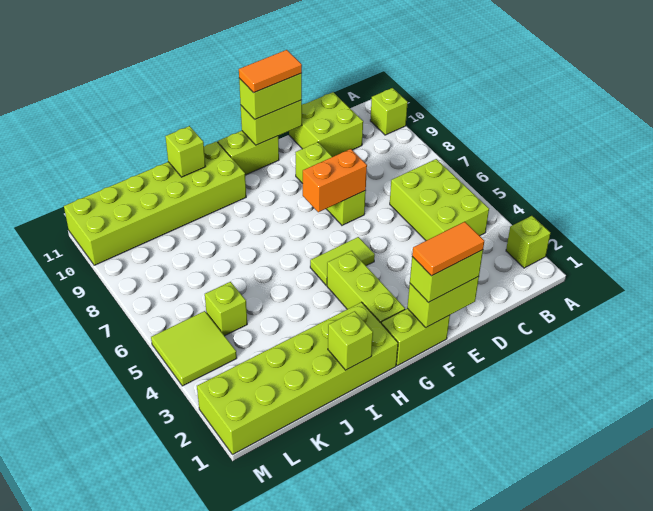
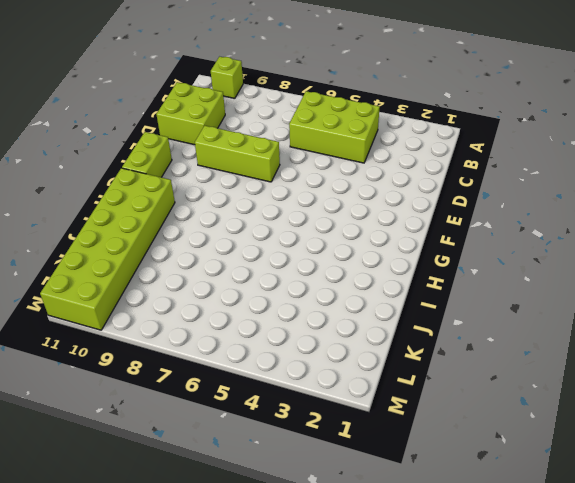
none -> lime 1x1 brick [506,216,551,268]
none -> lime 1x2 brick [381,308,450,366]
none -> lime 1x2 tile [310,237,375,285]

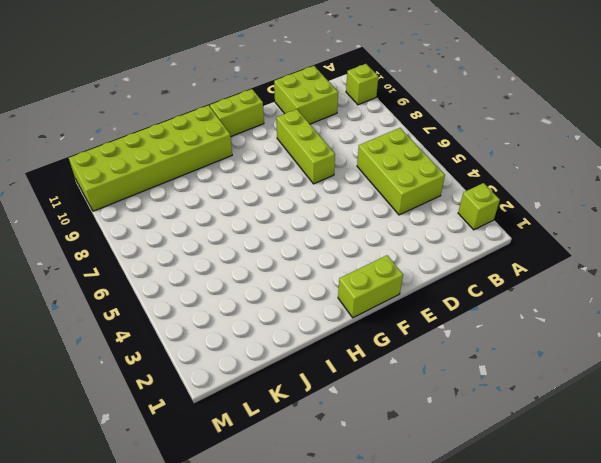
none -> lime 1x2 tile [310,237,375,285]
none -> lime 1x3 brick [327,251,405,323]
none -> lime 2x6 brick [197,302,398,455]

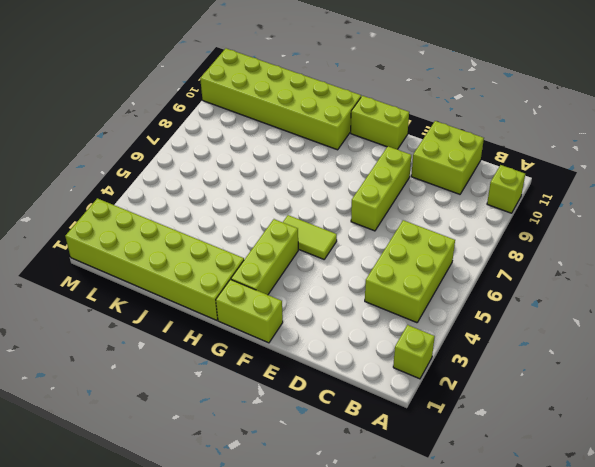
none -> lime 1x1 brick [205,282,247,336]
none -> lime 2x2 tile [151,311,237,386]
none -> lime 1x2 brick [407,277,479,327]

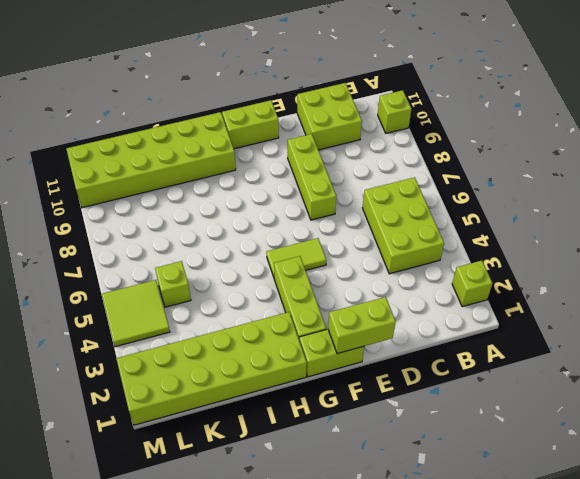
none -> orange 1x2 brick [303,149,367,212]
none -> lime 1x2 brick [241,100,302,145]
none -> lime 1x1 brick [328,311,373,370]

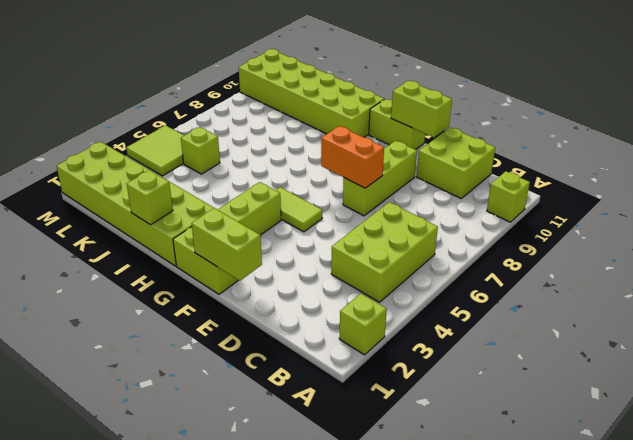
none -> lime 1x1 brick [165,126,206,177]
none -> lime 1x2 brick [410,250,483,303]
none -> lime 1x2 brick [239,73,302,119]

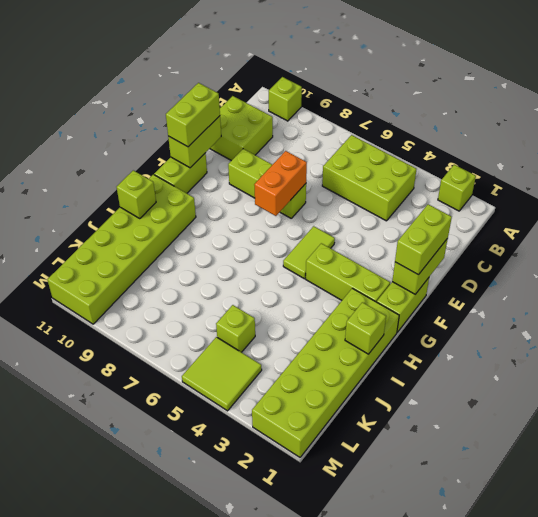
none -> orange 1x2 tile [412,222,484,276]
none -> orange 1x2 tile [239,50,302,93]

